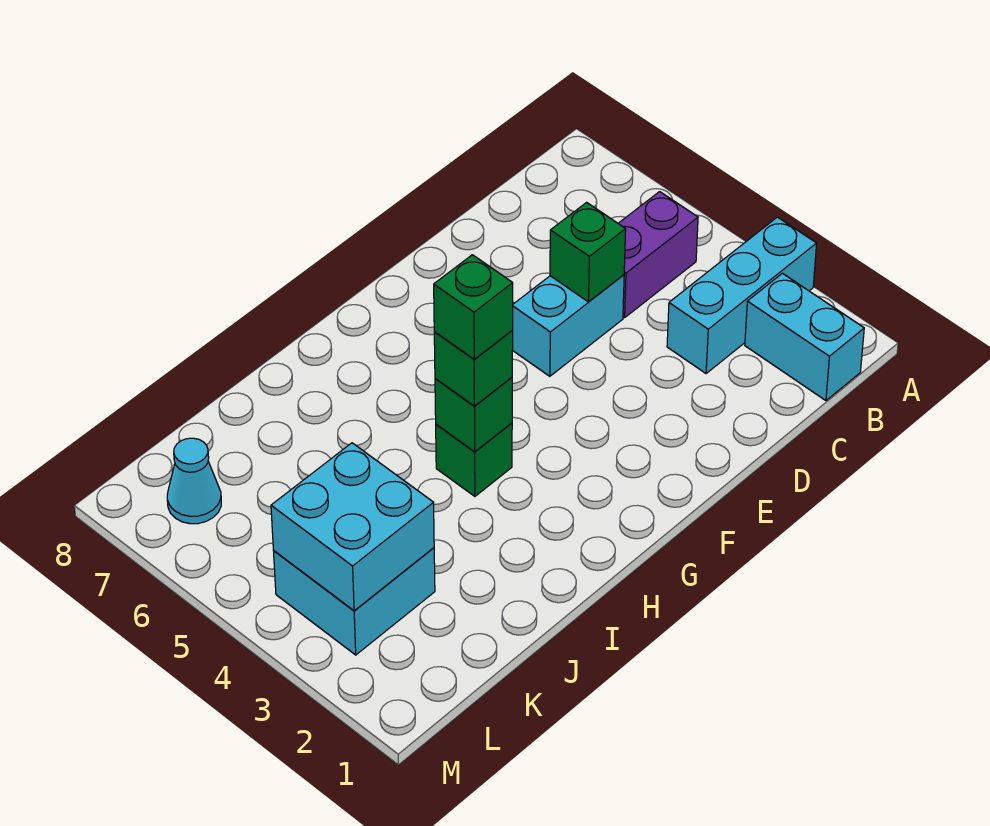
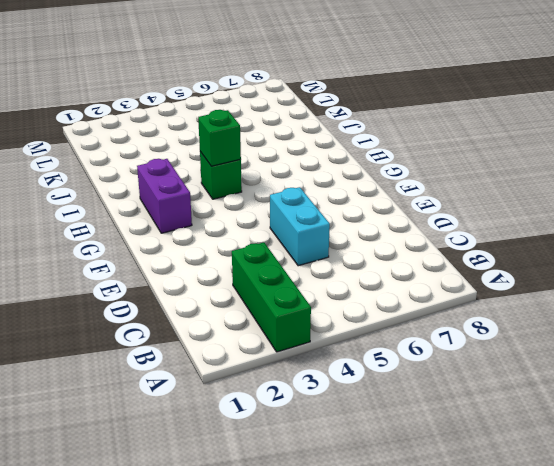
green 1x3 brick [232,242,311,352] -> cyan 1x3 brick [667,217,817,374]
purple 1x2 brick [137,159,192,233] -> purple 1x2 brick moved to [618,192,698,318]
none -> cyan 1x2 brick [745,273,864,401]
none -> cyan 2x2 brick [274,548,435,655]
none -> cyan 1x1 cone [167,438,221,524]

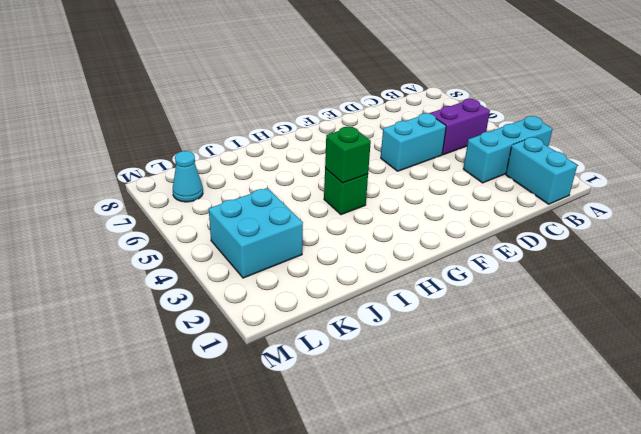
none -> green 1x1 brick [550,202,626,302]
none -> cyan 2x2 brick [271,443,434,611]
none -> green 1x1 brick [434,331,513,406]

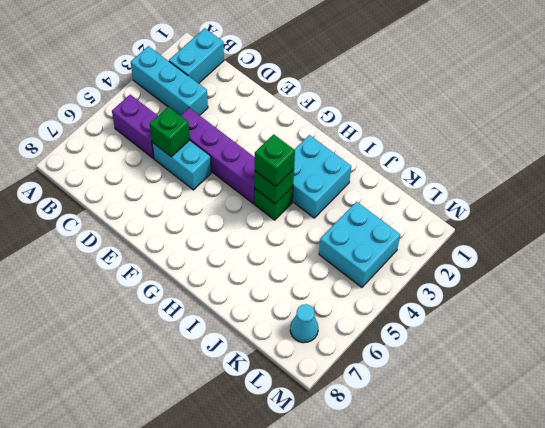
purple 1x4 brick [181,108,255,204] -> none
cyan 2x2 brick [292,135,351,218] -> cyan 2x2 brick moved to [271,443,434,611]
none -> green 1x1 brick [434,255,513,359]

